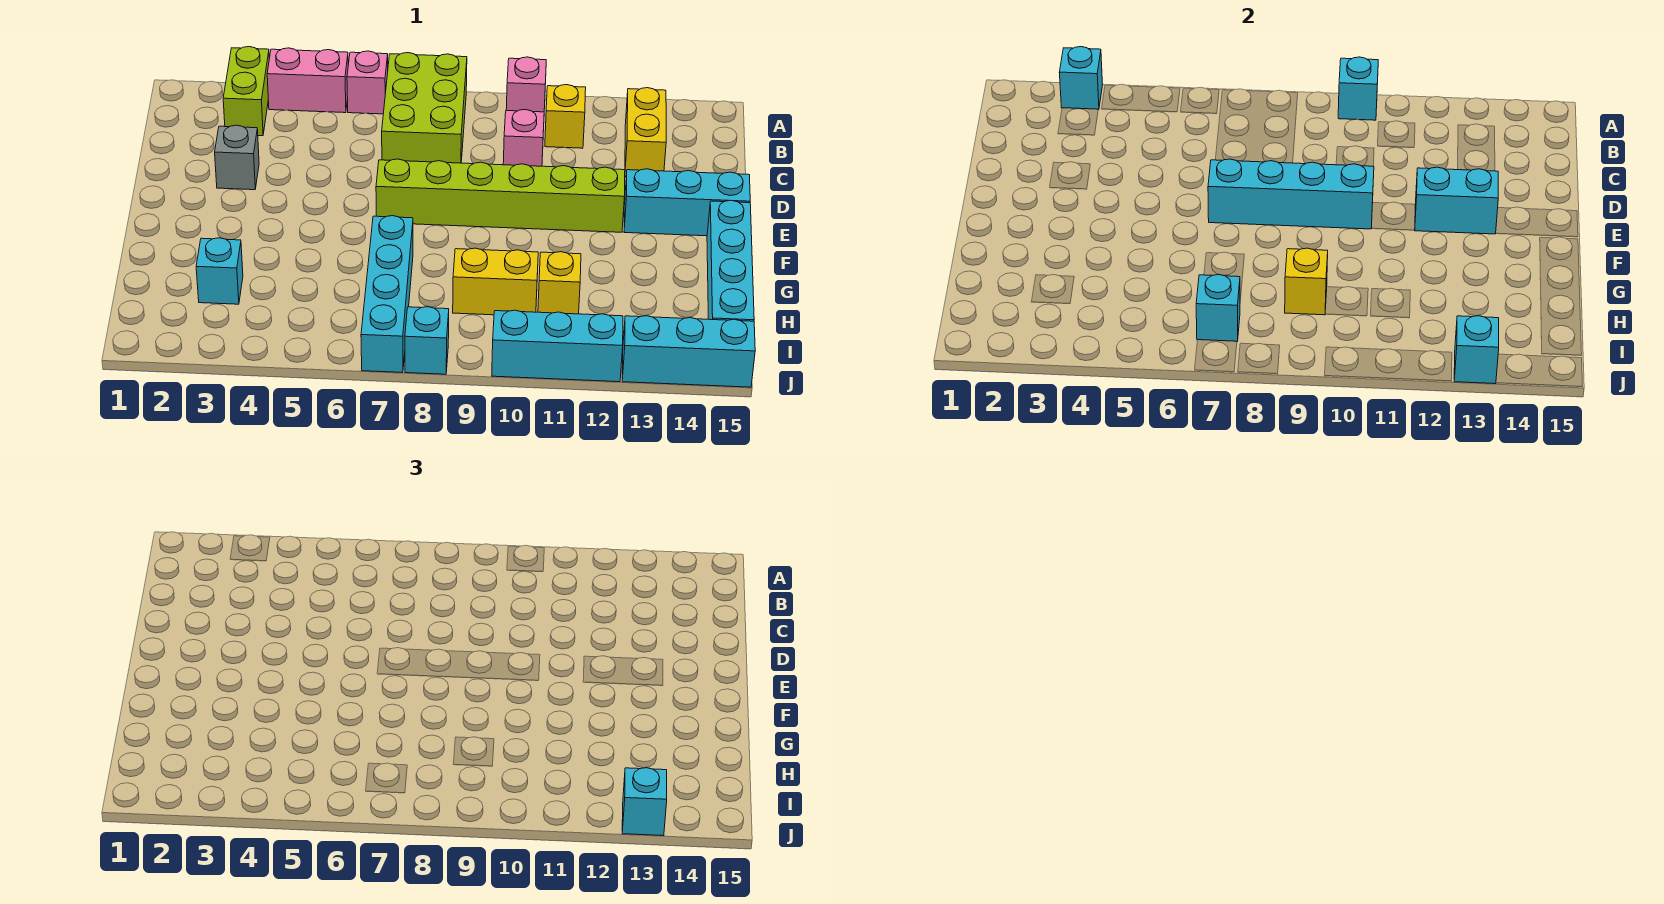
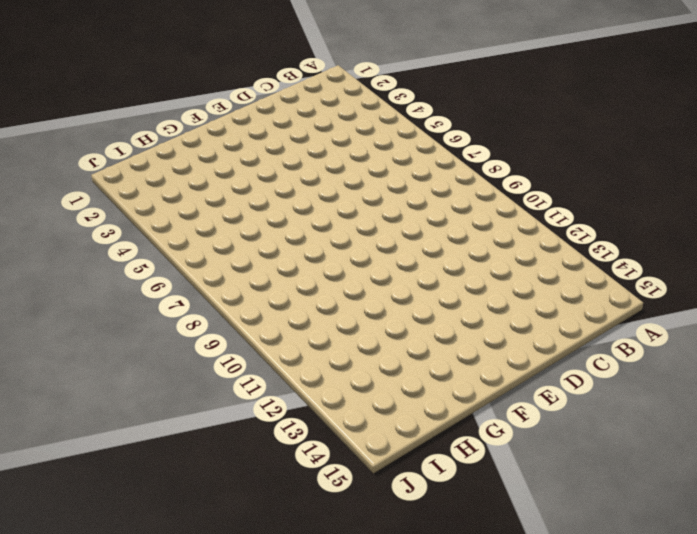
none -> lime 1x2 brick [223,47,269,136]
none -> pink 1x2 brick [267,48,348,113]
none -> pink 1x1 brick [347,51,388,114]

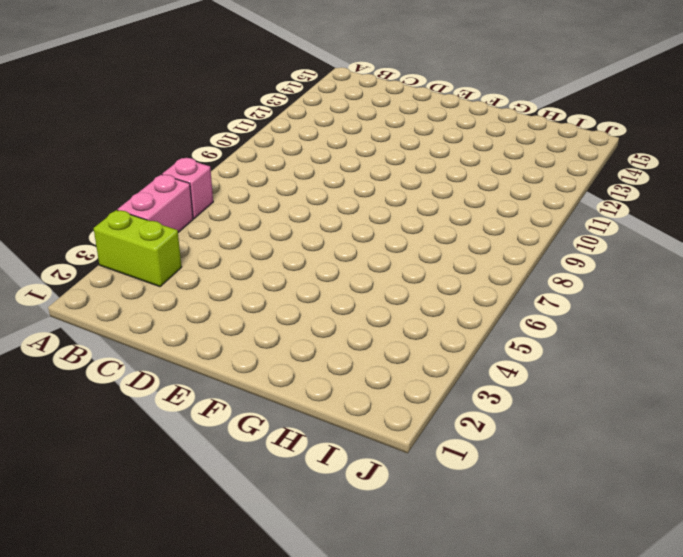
none -> lime 2x3 brick [382,53,467,163]
none -> pink 1x1 brick [506,57,546,112]
none -> yellow 1x1 brick [545,85,586,148]

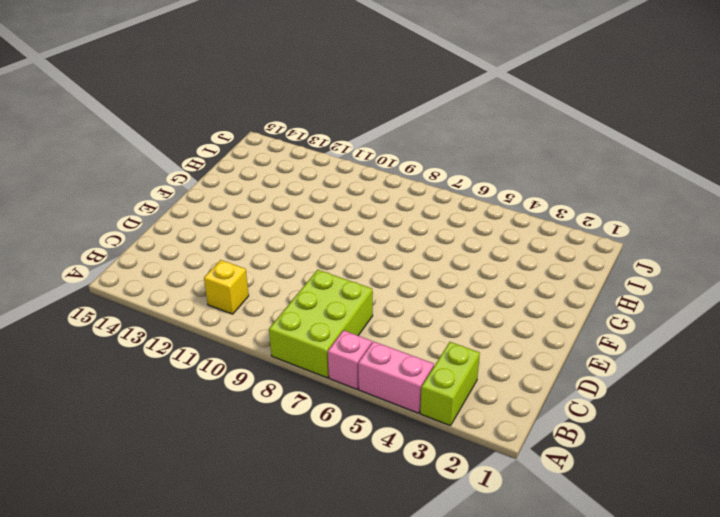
none -> pink 1x1 brick [506,57,546,112]
none -> yellow 1x2 brick [625,88,666,177]
none -> pink 1x1 brick [503,110,544,166]

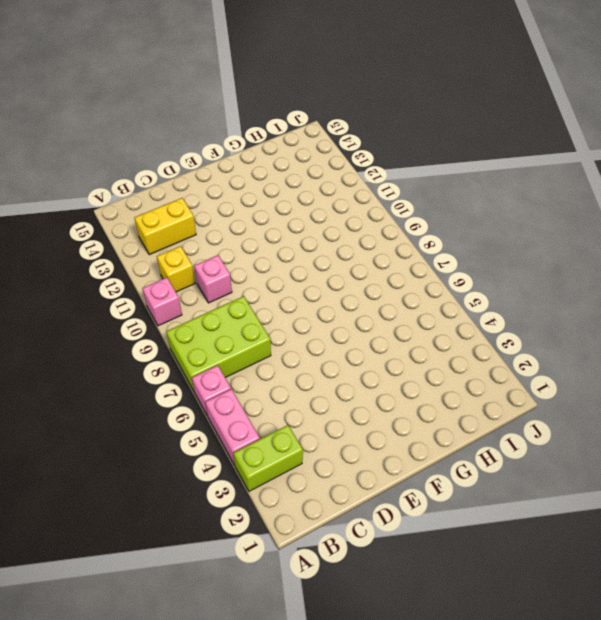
none -> grey 1x1 brick [215,125,259,190]
none -> lime 1x6 brick [376,159,625,232]
none -> cyan 1x3 brick [624,169,750,236]

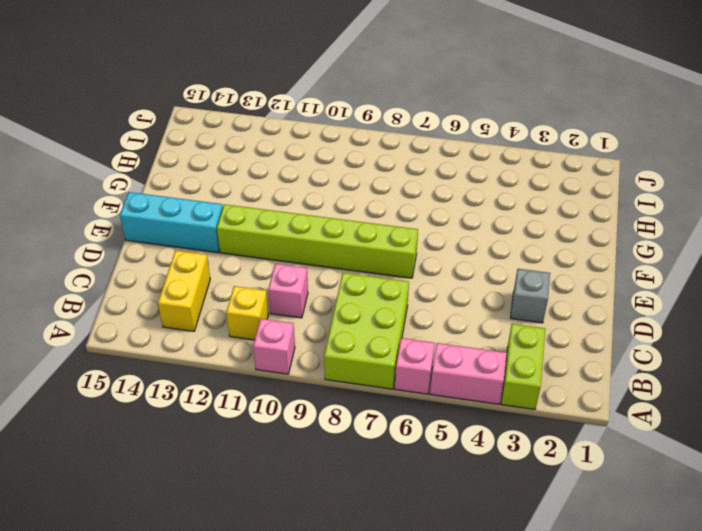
none -> cyan 1x4 brick [707,200,754,321]
none -> cyan 1x4 brick [361,216,413,373]
none -> cyan 1x1 brick [196,238,243,304]

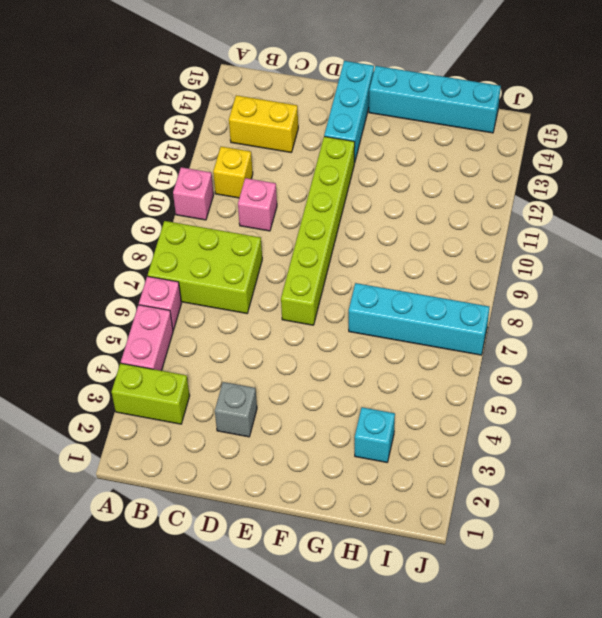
none -> yellow 1x2 brick [453,248,538,315]
none -> yellow 1x1 brick [538,252,581,314]
none -> cyan 1x1 brick [405,307,449,374]

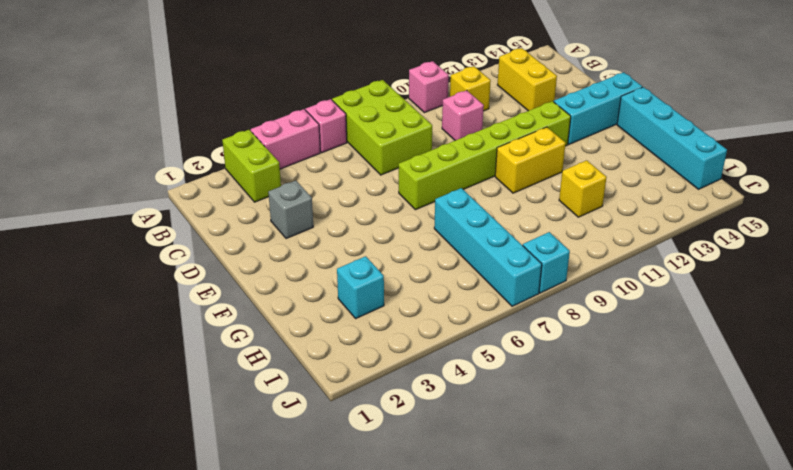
yellow 1x2 brick [495,127,566,193] -> yellow 1x2 brick moved to [453,248,538,315]
none -> cyan 1x3 brick [492,310,623,382]
none -> cyan 1x3 brick [622,316,755,387]
none -> cyan 1x1 brick [1059,47,1103,110]

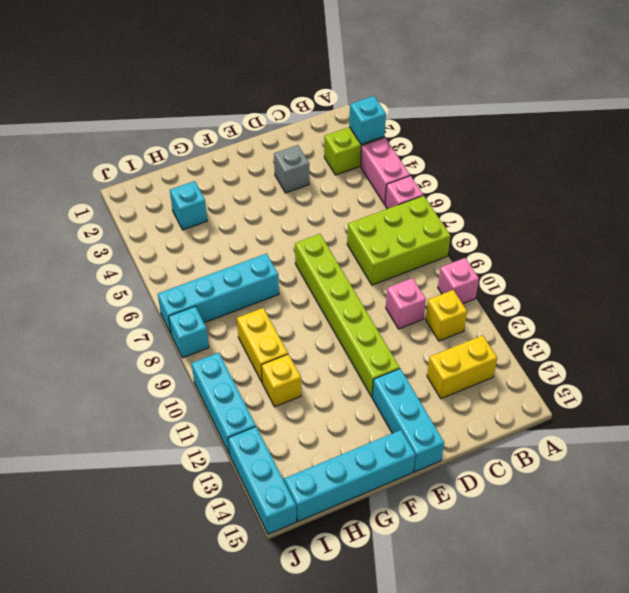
none -> cyan 1x1 brick [1338,57,1378,120]
none -> cyan 1x4 brick [1208,159,1374,229]
none -> cyan 1x2 brick [1415,167,1498,234]

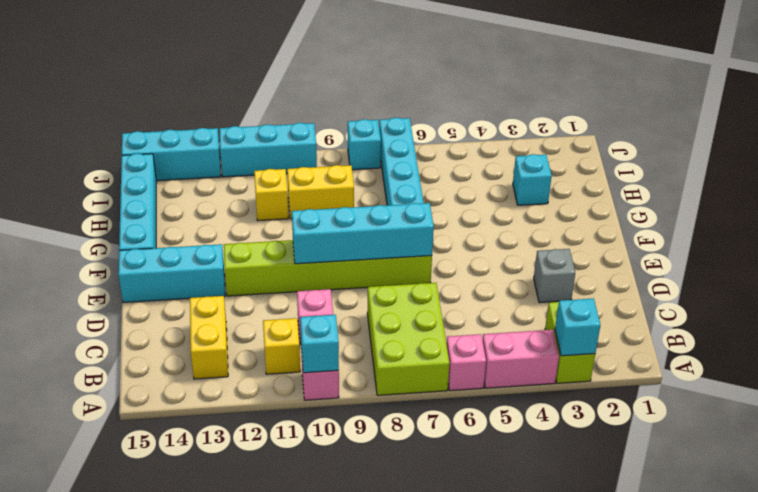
none -> cyan 1x2 brick [1415,167,1498,234]
none -> yellow 1x1 brick [1285,248,1328,315]
none -> cyan 1x1 brick [1196,275,1240,341]

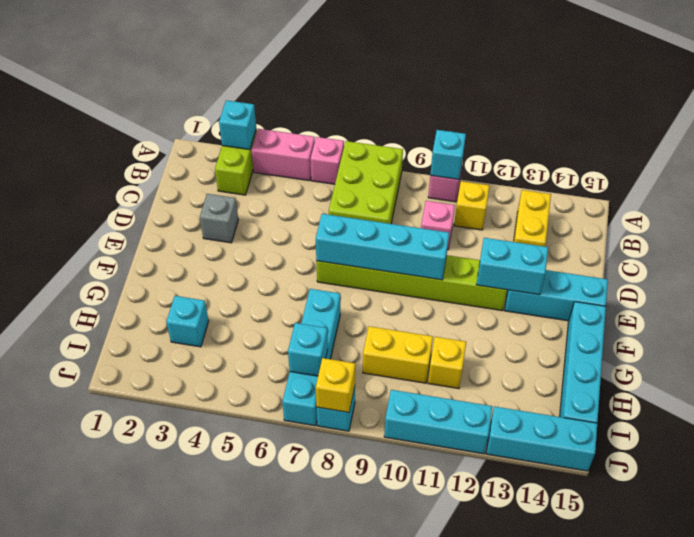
yellow 1x1 brick [316,358,355,412] -> yellow 1x1 brick moved to [1285,248,1328,315]
none -> cyan 1x1 brick [1454,316,1499,384]
none -> cyan 1x1 brick [622,768,667,836]

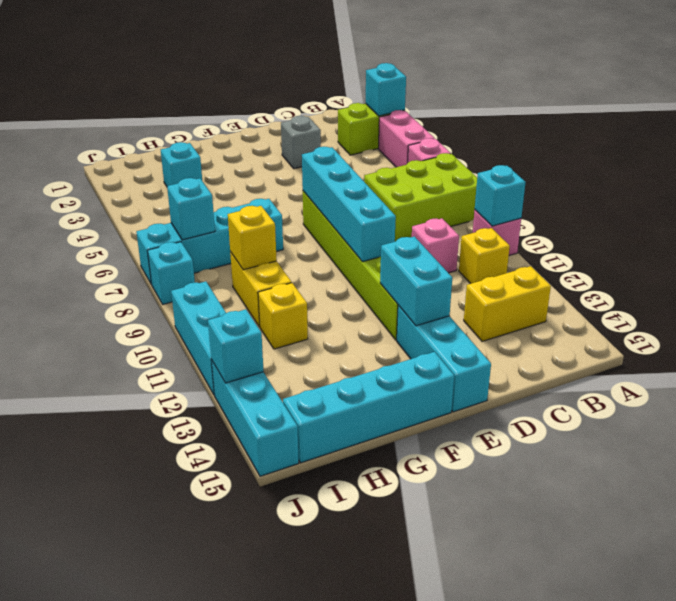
none -> cyan 1x1 brick [622,768,667,836]

